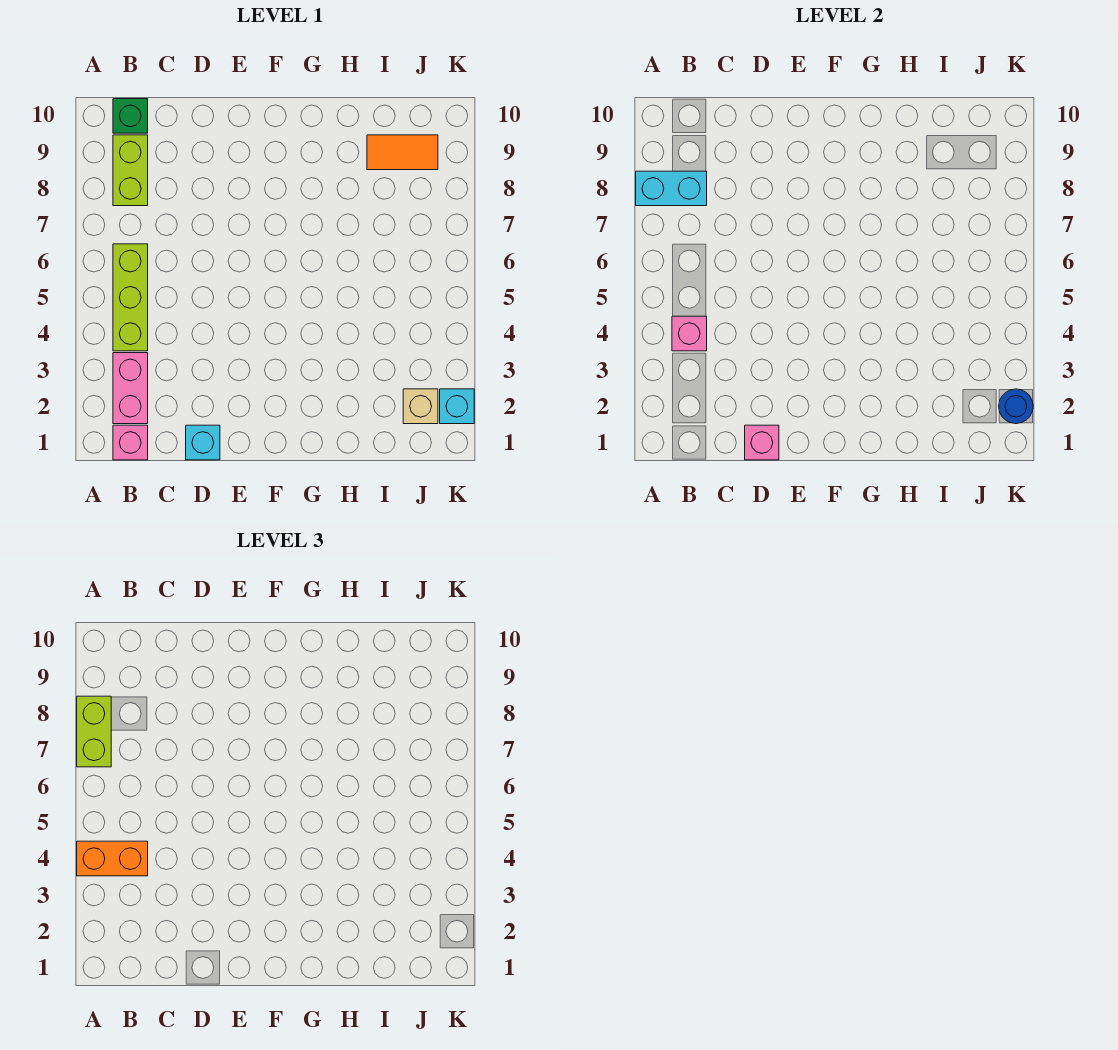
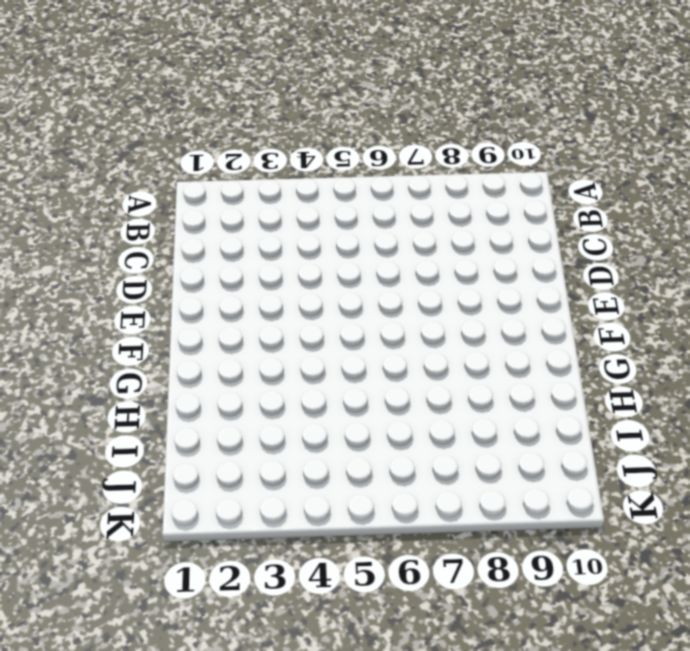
none -> pink 1x1 brick [113,425,148,460]
none -> pink 1x2 brick [113,353,148,424]
none -> lime 1x3 brick [113,244,148,351]

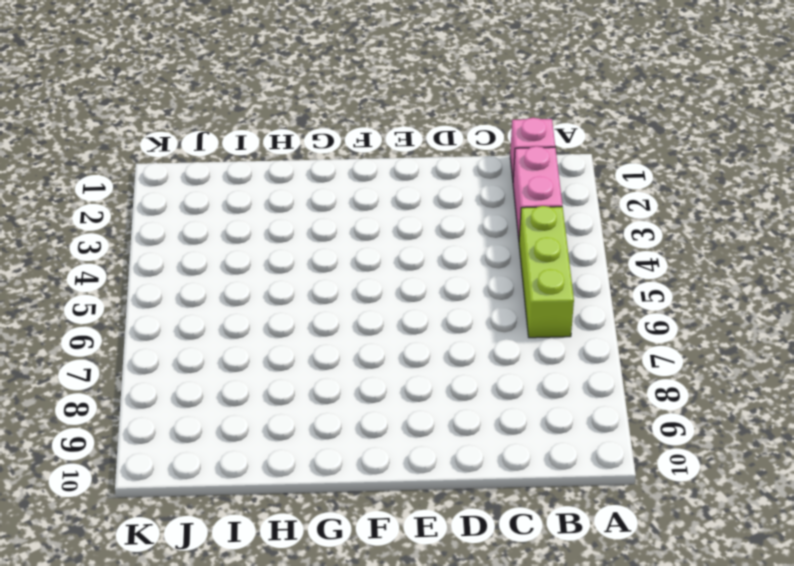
none -> lime 1x2 brick [113,135,148,206]
none -> green 1x1 brick [113,99,148,133]
none -> cyan 1x1 brick [186,425,220,460]

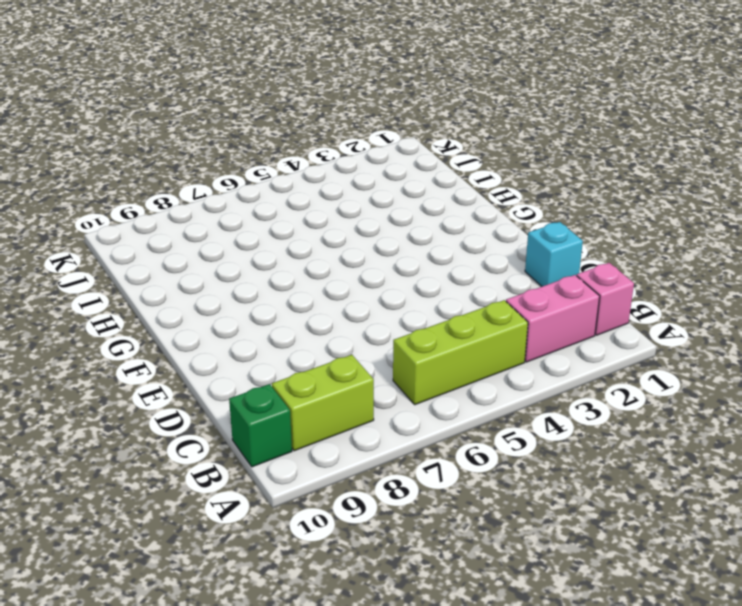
none -> orange 1x2 tile [367,135,438,170]
none -> tan 1x1 brick [403,389,438,424]
none -> cyan 1x1 brick [440,389,474,424]

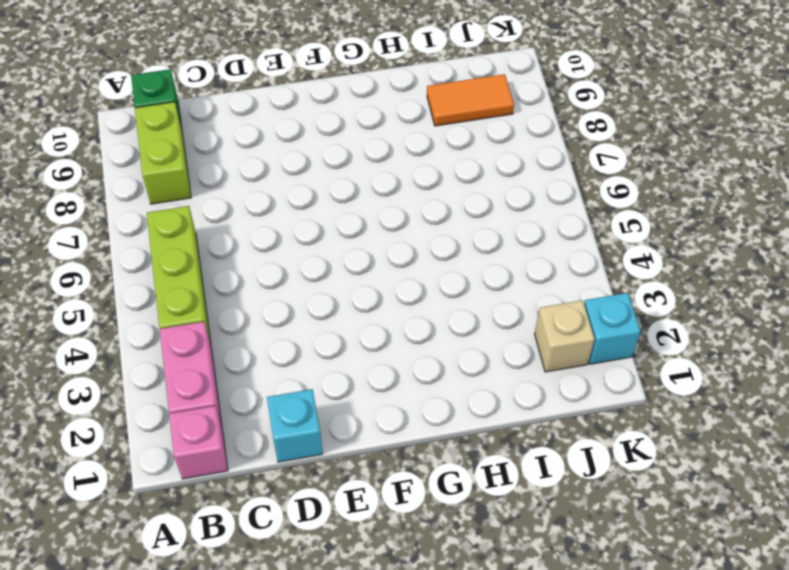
none -> cyan 1x2 brick [636,171,707,206]
none -> pink 1x1 brick [672,316,707,351]
none -> pink 1x1 brick [745,425,779,460]

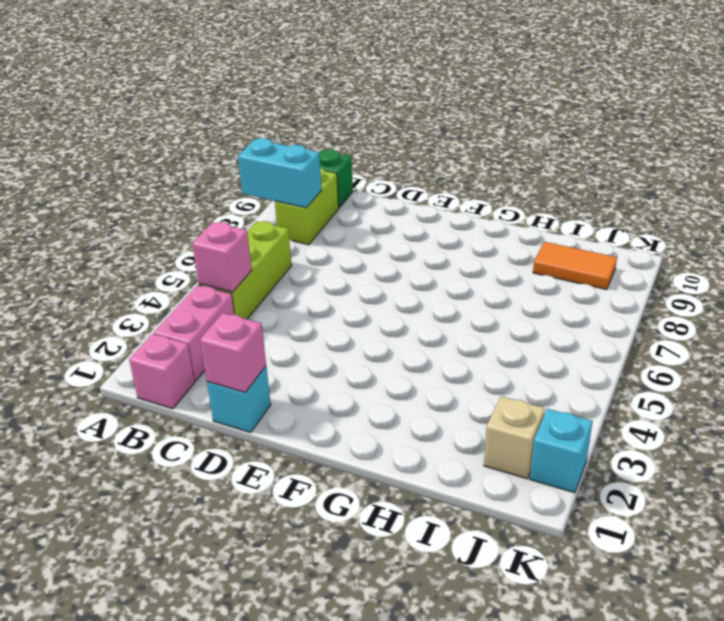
none -> blue 1x1 round brick [999,389,1033,424]
none -> orange 1x2 brick [77,841,148,876]
none -> lime 1x2 brick [77,696,111,767]

